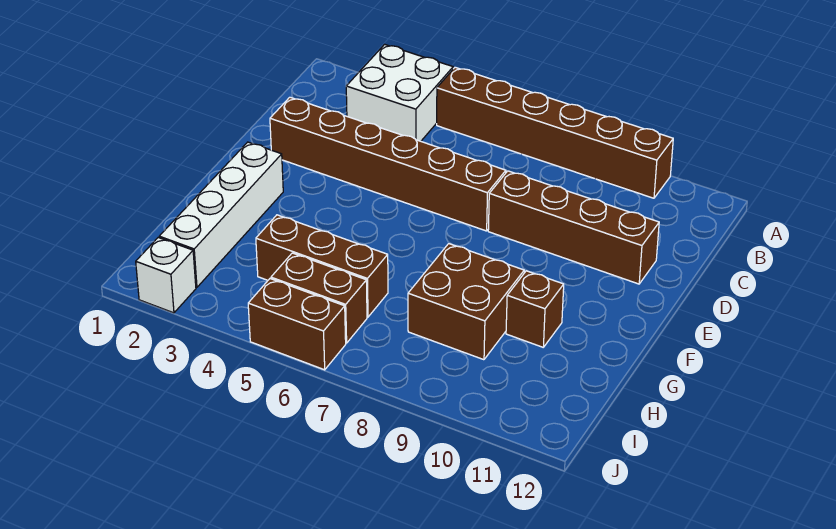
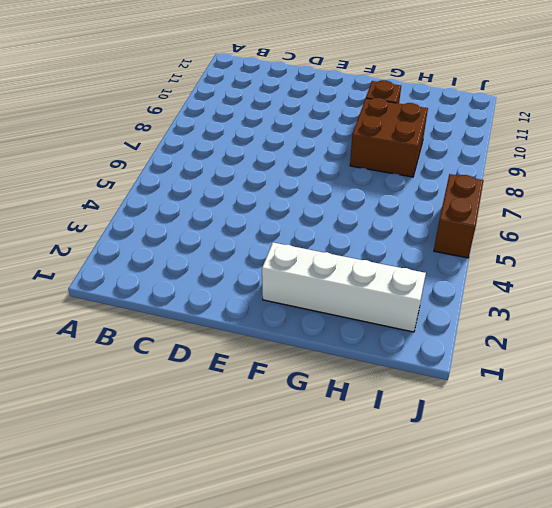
none -> white 2x2 brick [346,44,453,141]
none -> brown 1x6 brick [437,67,673,198]

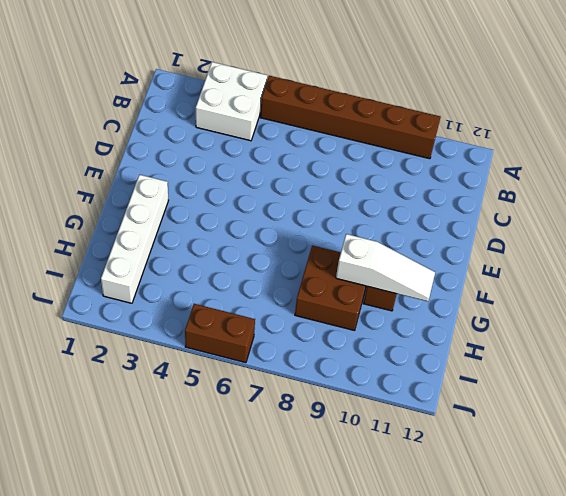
white 1x3 slope [336,234,435,301] -> none
none -> brown 1x6 brick [270,97,506,231]
none -> brown 1x4 brick [488,171,659,284]

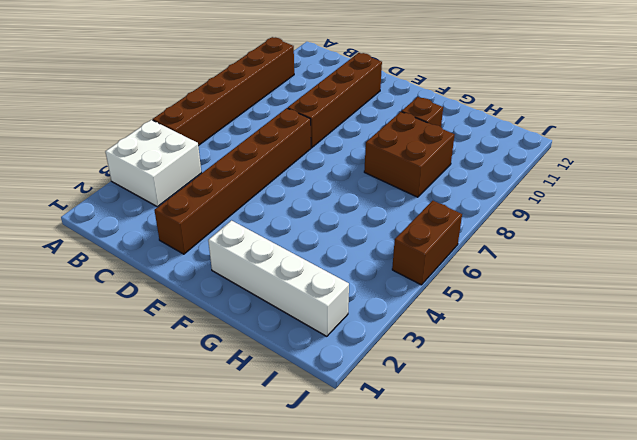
none -> brown 1x3 brick [256,215,388,317]
none -> brown 1x2 brick [271,253,367,343]

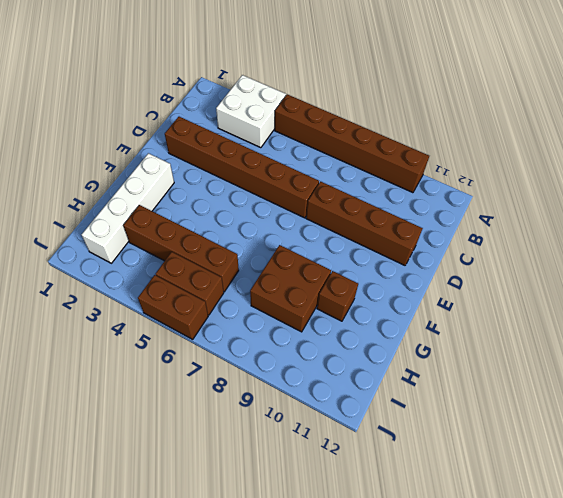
brown 1x4 brick [123,205,239,292] -> brown 1x3 brick [256,215,388,317]
none -> white 1x1 brick [136,238,196,313]

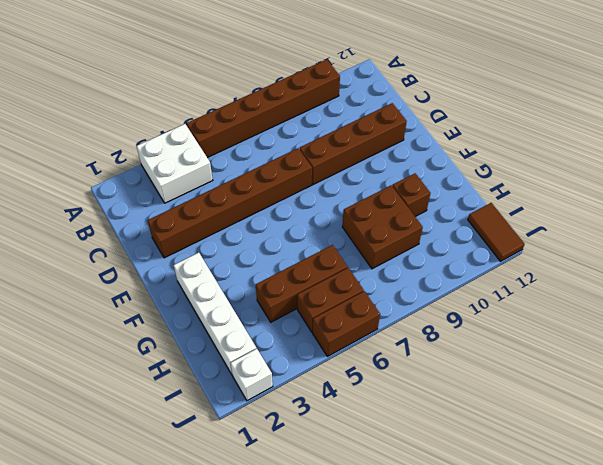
brown 1x2 tile [468,203,524,261] -> none

